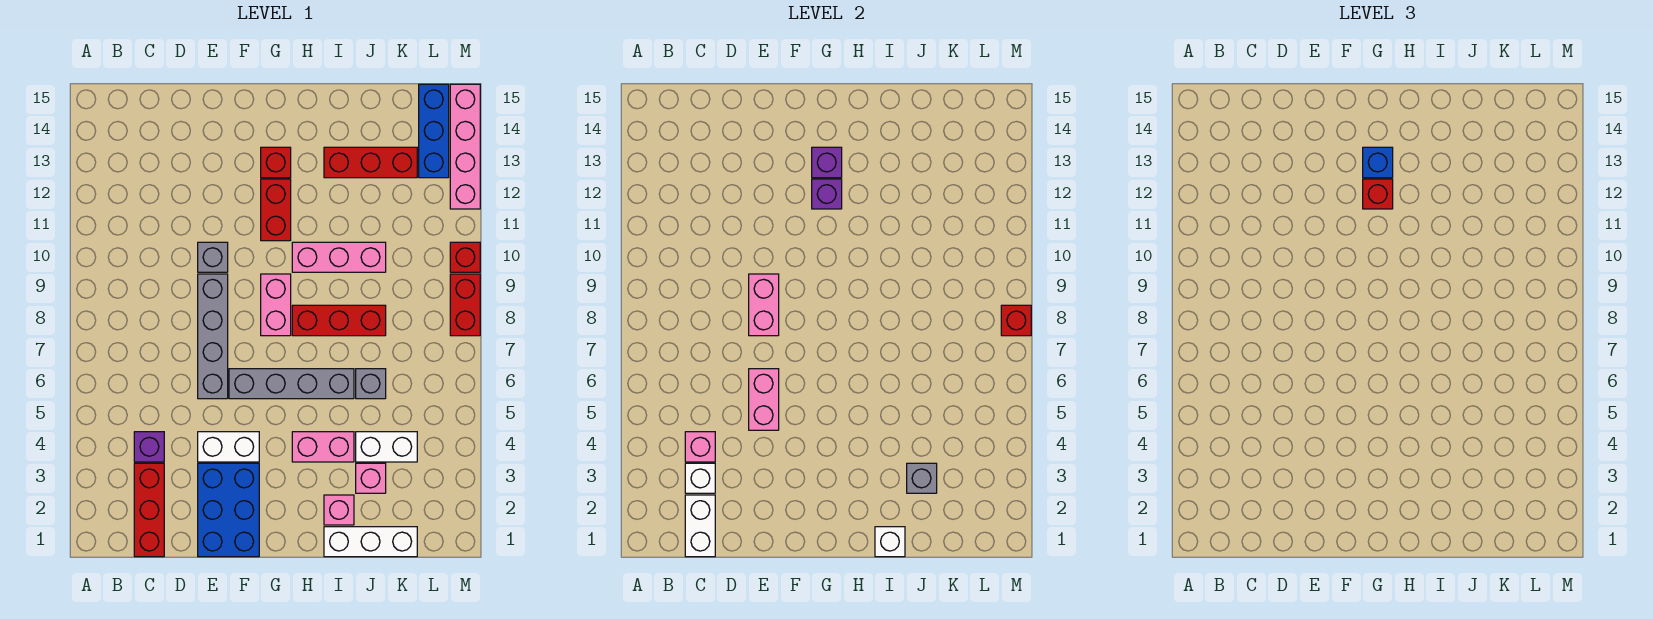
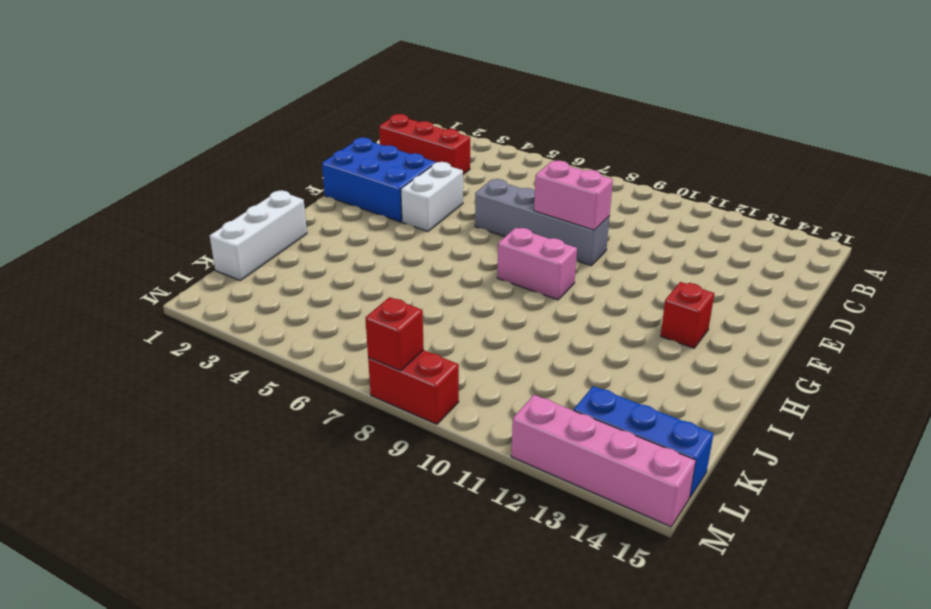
none -> purple 1x1 brick [134,432,164,462]
none -> grey 1x1 brick [198,242,228,272]
none -> grey 1x4 brick [229,369,354,399]
none -> red 1x2 brick [261,179,291,241]

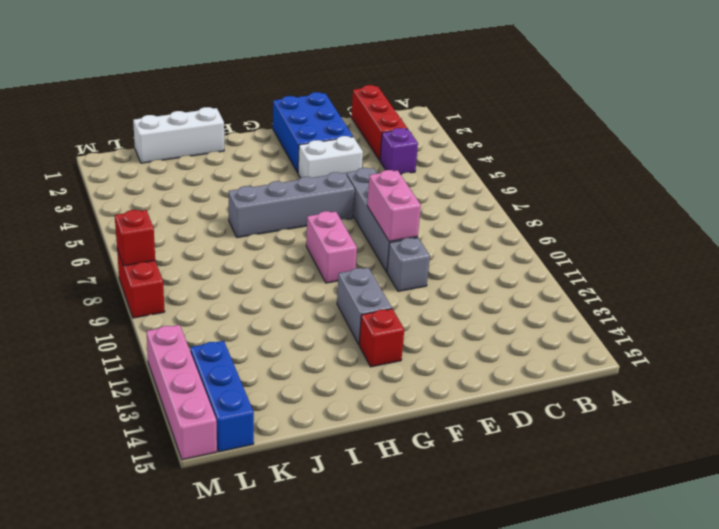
grey 1x2 brick [337,268,392,344] -> red 1x2 brick [261,179,291,241]
none -> pink 1x2 brick [292,432,354,462]
none -> red 1x3 brick [292,305,386,336]
none -> pink 1x3 brick [292,242,386,272]
none -> pink 1x1 brick [324,495,354,525]

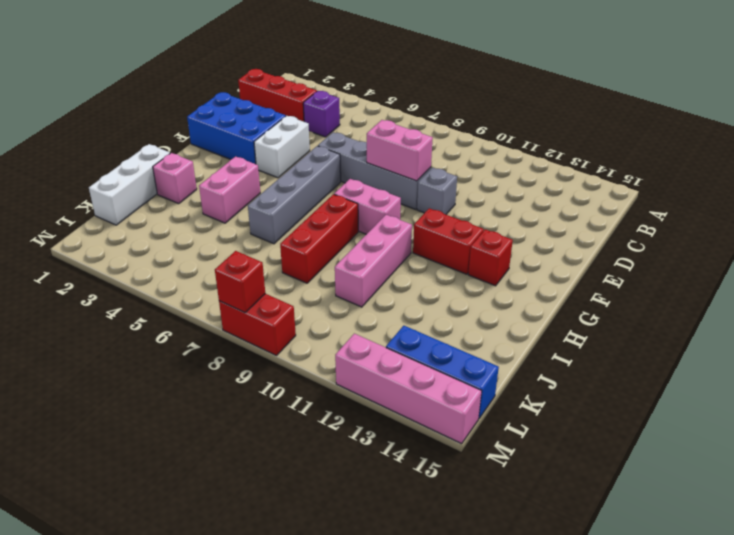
none -> red 1x3 brick [324,147,417,178]
none -> pink 1x1 brick [356,463,386,493]
none -> white 1x2 brick [356,432,417,462]
none -> grey 1x1 brick [356,369,386,399]

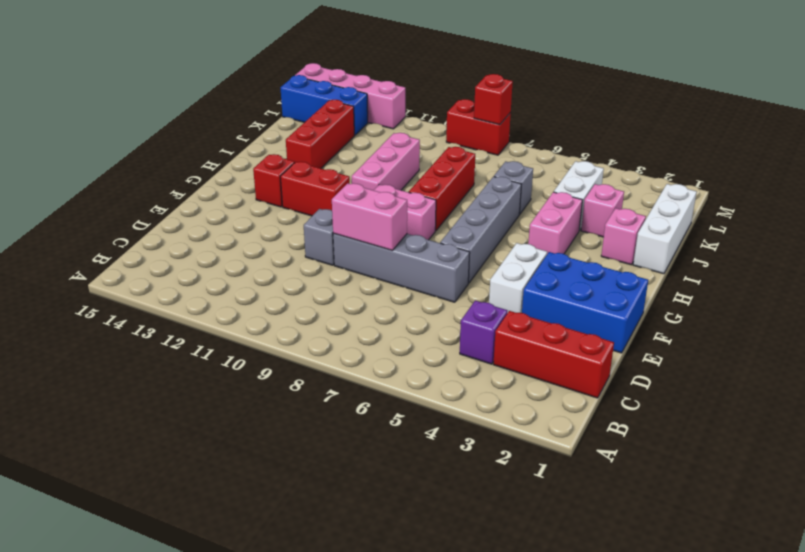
none -> red 1x1 brick [450,242,480,272]
none -> white 1x2 brick [685,495,715,557]
none -> white 1x1 brick [685,463,715,493]
none -> pink 1x1 brick [685,432,715,462]

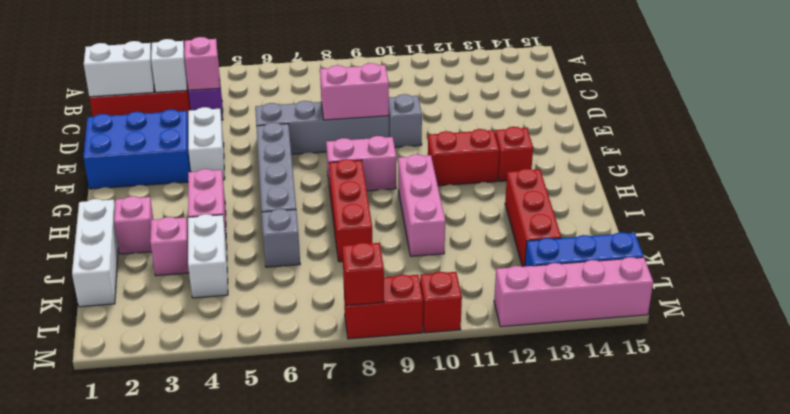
none -> pink 1x2 brick [749,369,779,430]
none -> purple 1x1 brick [812,179,842,209]
none -> purple 1x1 brick [812,147,842,178]
none -> white 1x1 brick [875,527,905,557]

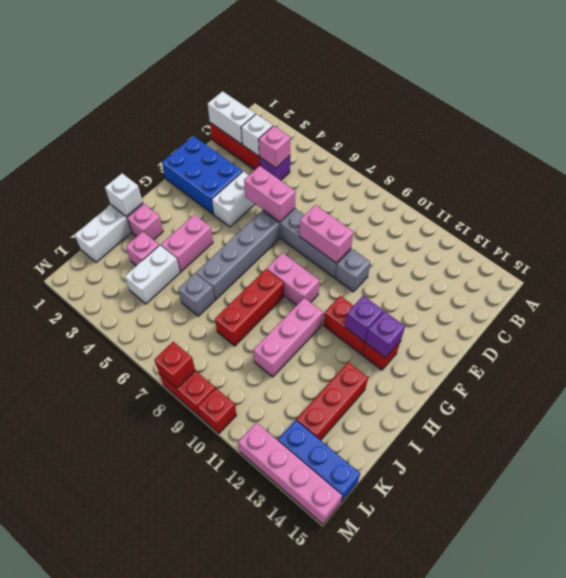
none -> grey 1x1 brick [907,463,937,493]
none -> red 1x1 brick [1363,179,1393,209]
none -> blue 1x1 brick [1363,147,1393,178]

